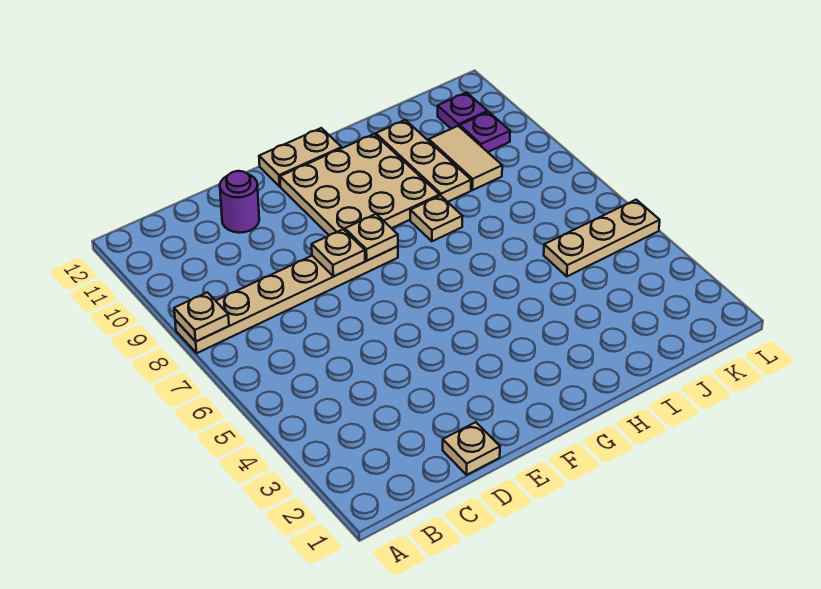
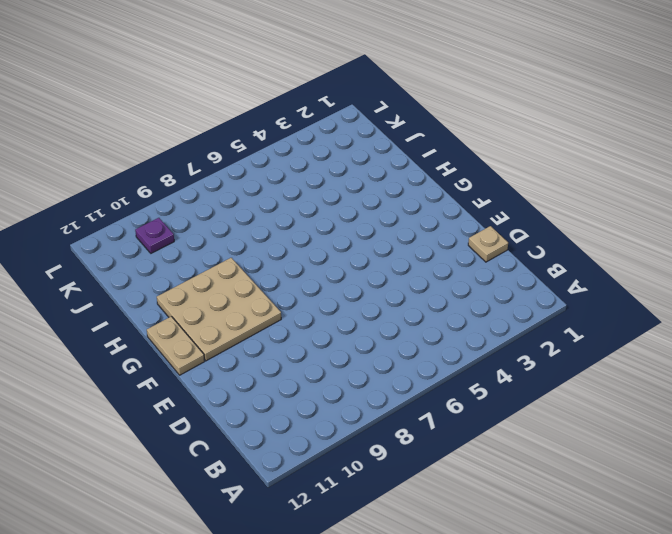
none -> tan 1x6 plate [175,246,398,353]
none -> purple 1x1 round brick [220,171,259,233]
none -> tan 1x1 plate [410,196,463,241]

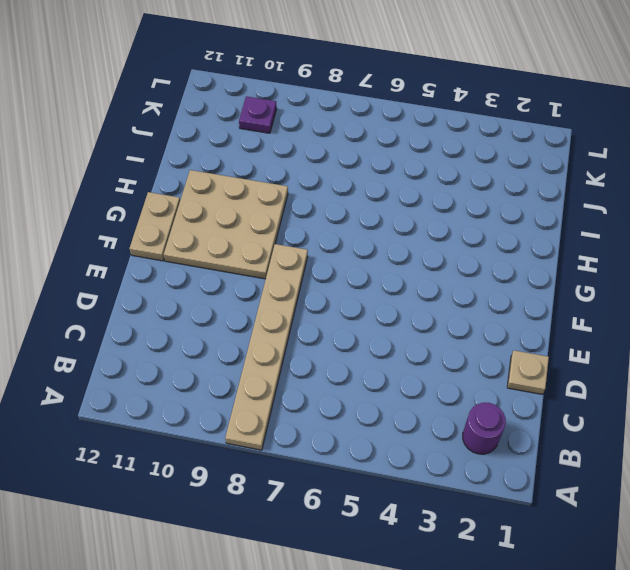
purple 1x1 round brick [463,403,506,454] -> purple 1x1 round brick moved to [220,171,259,233]
none -> tan 1x1 plate [410,196,463,241]
none -> tan 1x3 plate [376,120,471,202]
none -> tan 1x3 plate [544,200,660,276]

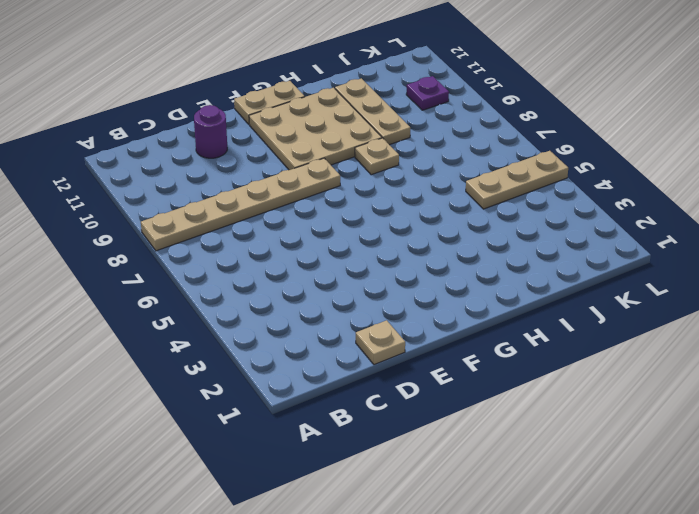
none -> tan 1x2 tile [429,126,502,190]
none -> purple 1x1 plate [438,93,488,129]
none -> tan 1x1 plate [174,292,229,341]

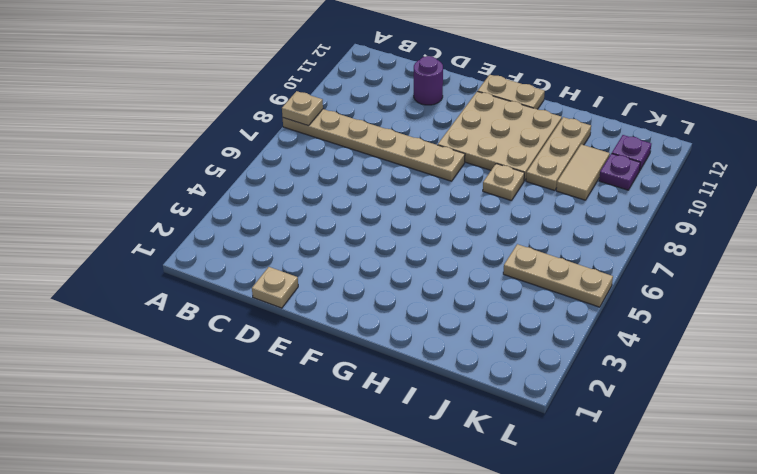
none -> tan 1x1 plate [312,229,365,276]
none -> tan 1x1 plate [345,214,398,261]

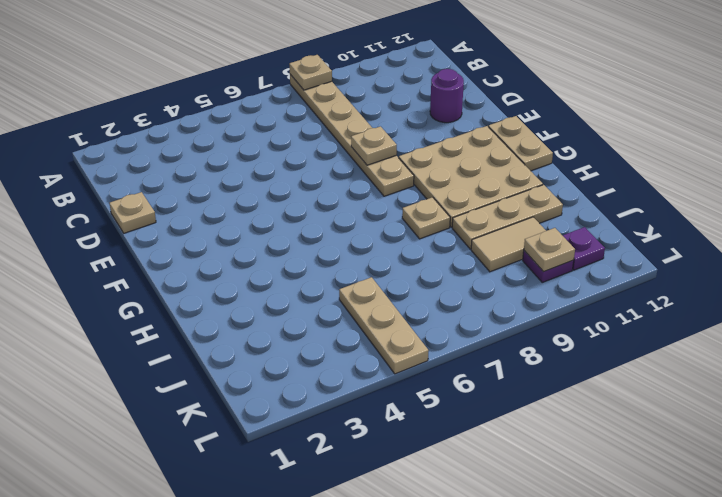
tan 1x1 plate [524,228,575,272] -> tan 1x1 plate moved to [345,214,398,261]

